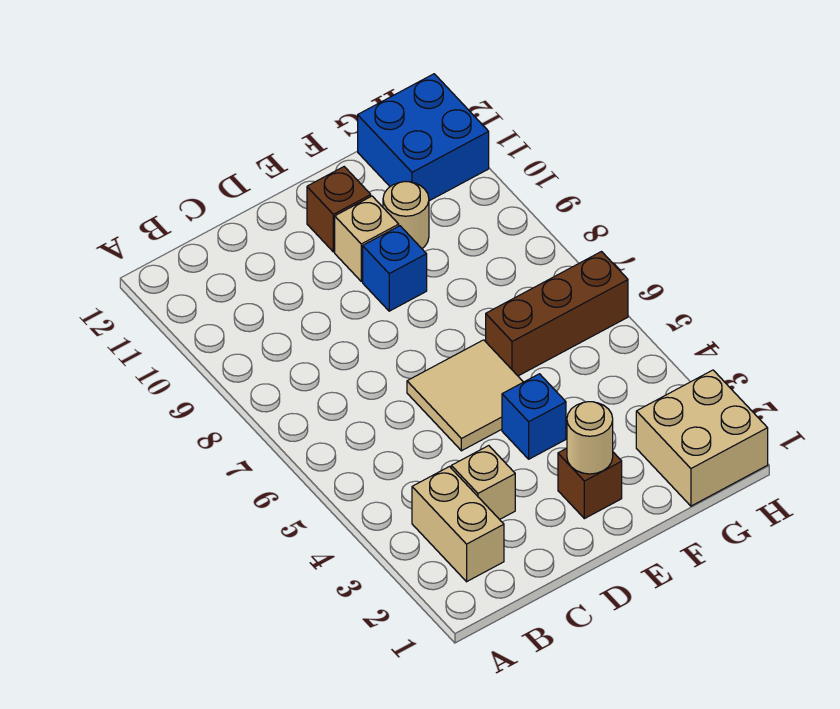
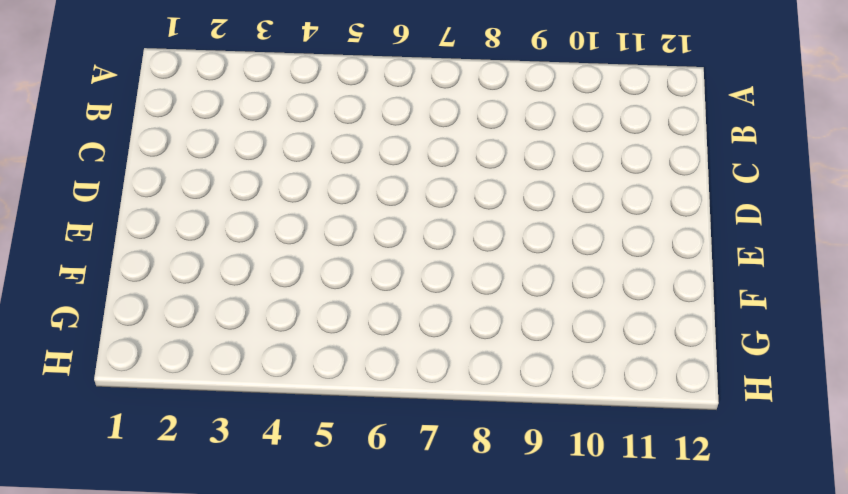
none -> tan 1x2 brick [412,467,504,582]
none -> tan 1x1 brick [451,446,515,520]
none -> tan 2x2 tile [407,340,523,451]

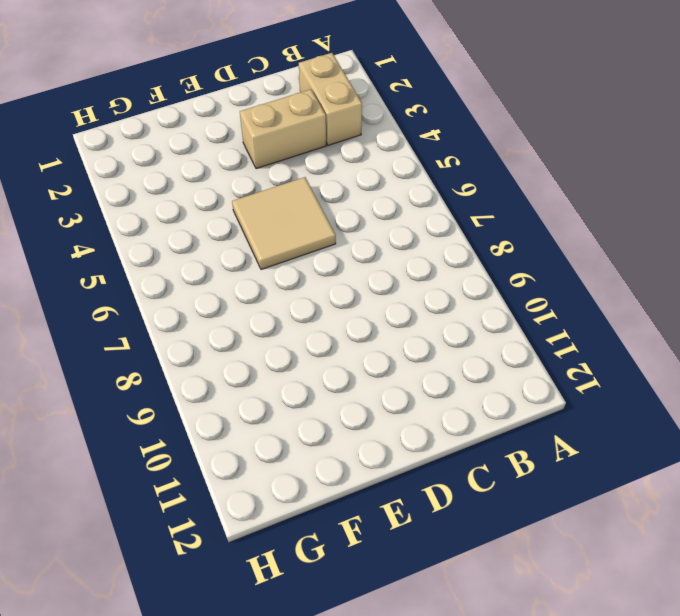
tan 1x2 brick [240,89,326,169] -> tan 1x1 brick [451,446,515,520]
none -> brown 1x1 brick [558,448,622,519]
none -> blue 1x1 brick [502,374,566,459]
none -> blue 1x1 brick [363,226,427,311]

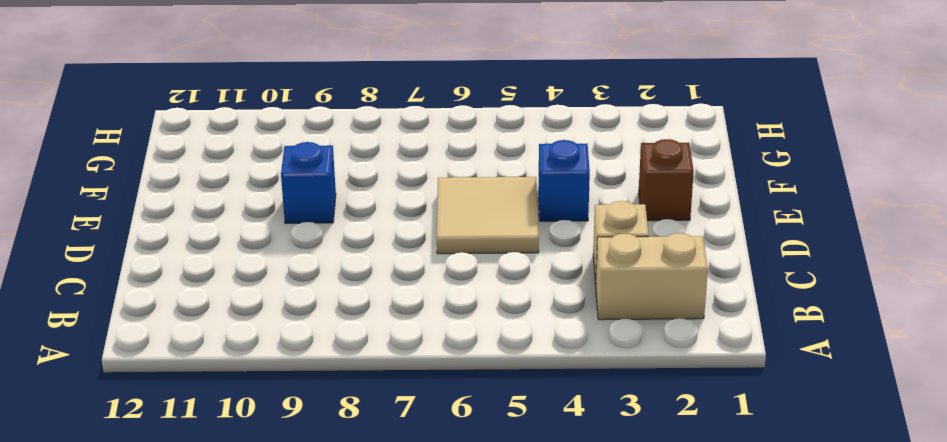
none -> tan 1x1 brick [335,196,399,281]
none -> brown 1x1 brick [307,167,371,252]
none -> brown 1x3 brick [486,252,628,376]

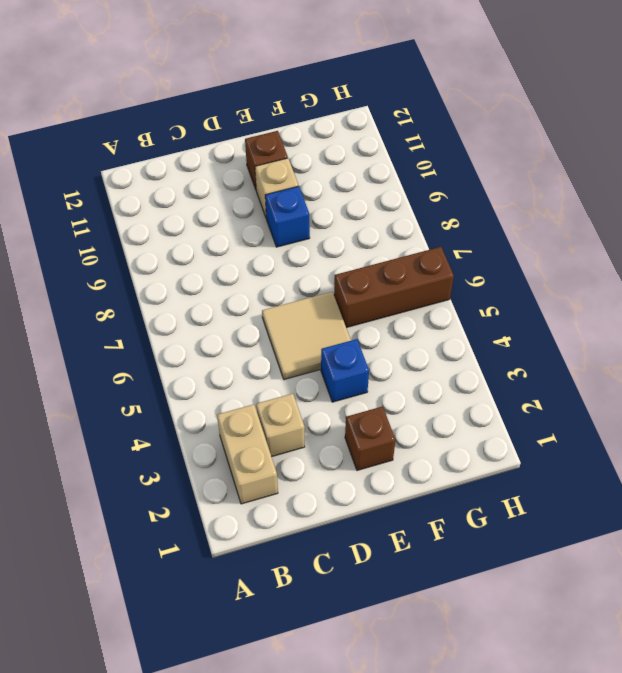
none -> tan 1x1 round brick [383,182,429,248]
none -> tan 2x2 brick [636,370,768,506]
none -> blue 2x2 brick [358,74,489,201]

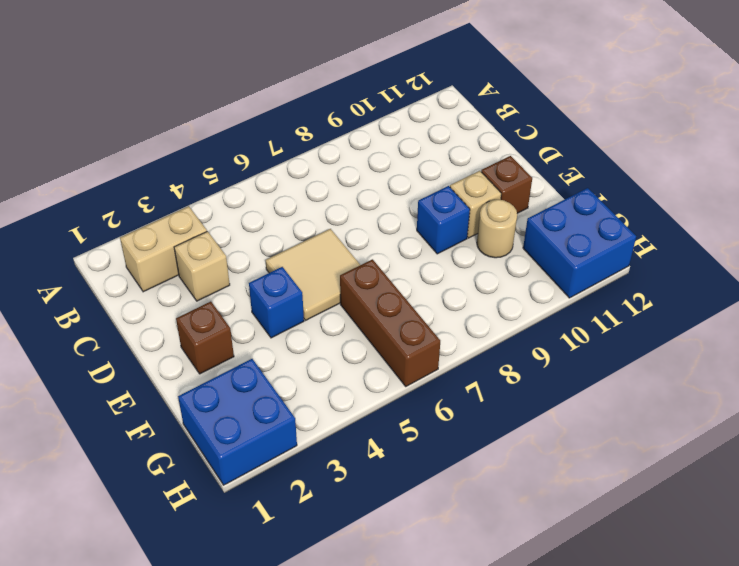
blue 2x2 brick [178,359,297,485] -> tan 2x2 brick [636,370,768,506]
none -> tan 1x1 round brick [567,402,613,474]

